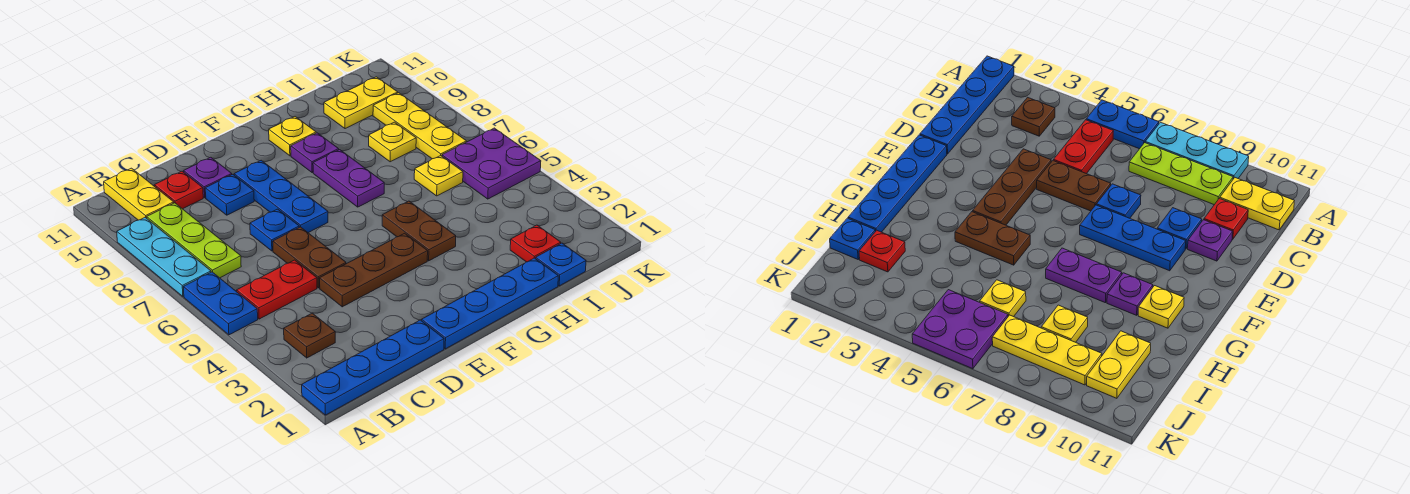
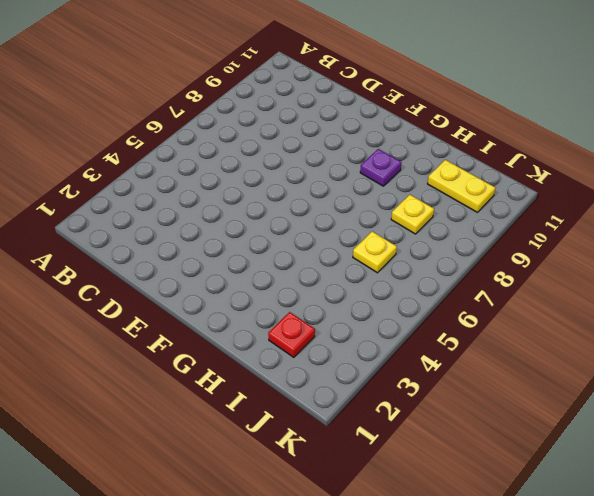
none -> blue 1x4 plate [302,320,444,415]
none -> blue 1x2 plate [183,272,258,335]
none -> cyan 1x3 plate [117,217,211,296]

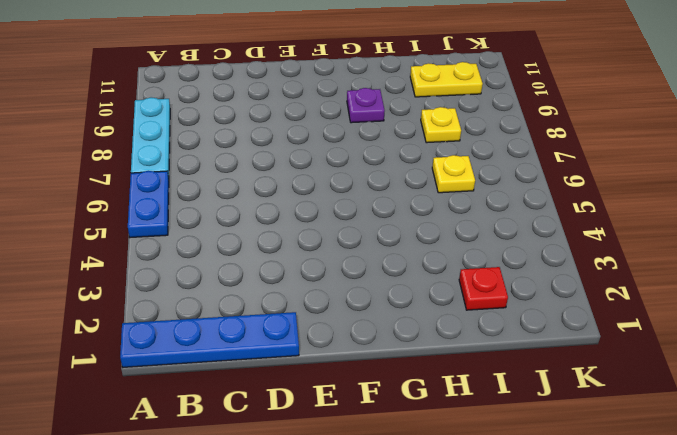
none -> brown 1x1 plate [284,313,335,358]
none -> red 1x2 plate [237,260,317,319]
none -> lime 1x3 plate [147,203,241,278]

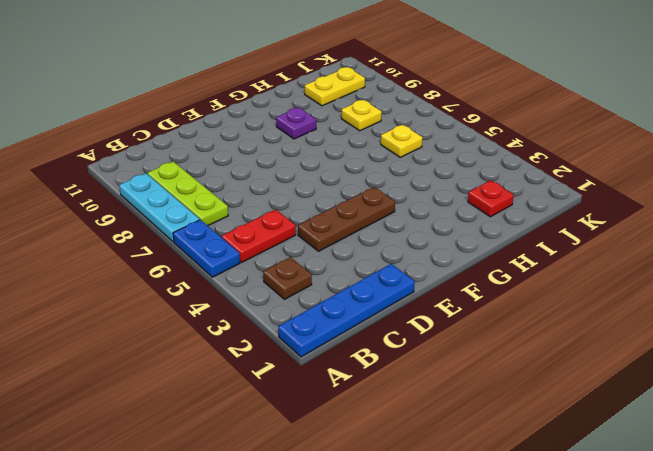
none -> yellow 1x2 plate [104,168,174,220]
none -> red 1x1 plate [154,171,203,209]
none -> brown 1x2 plate [273,227,346,288]

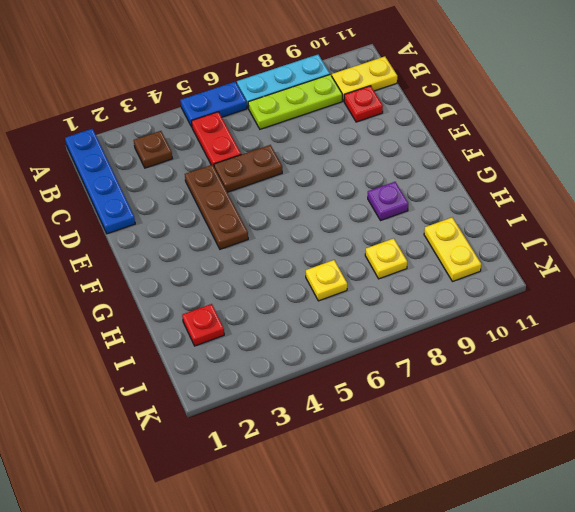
none -> blue 1x1 plate [250,209,299,251]
none -> blue 1x1 plate [205,174,254,215]
none -> purple 1x1 plate [184,157,232,198]

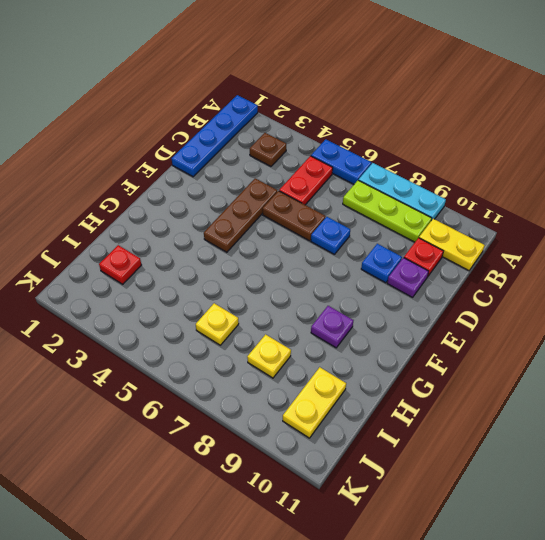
none -> blue 1x4 plate [422,258,558,349]
none -> blue 1x3 plate [234,160,328,233]
none -> brown 1x2 plate [382,201,456,261]

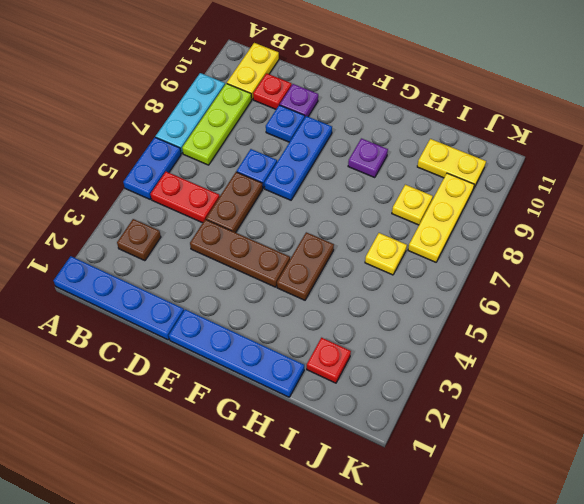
none -> purple 1x2 plate [313,150,384,207]
none -> yellow 1x1 plate [269,117,316,156]
none -> blue 1x1 plate [536,243,586,286]

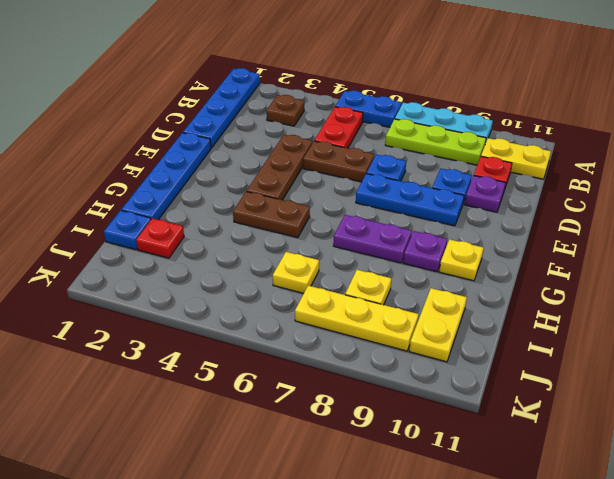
none -> purple 2x2 plate [442,128,541,199]

